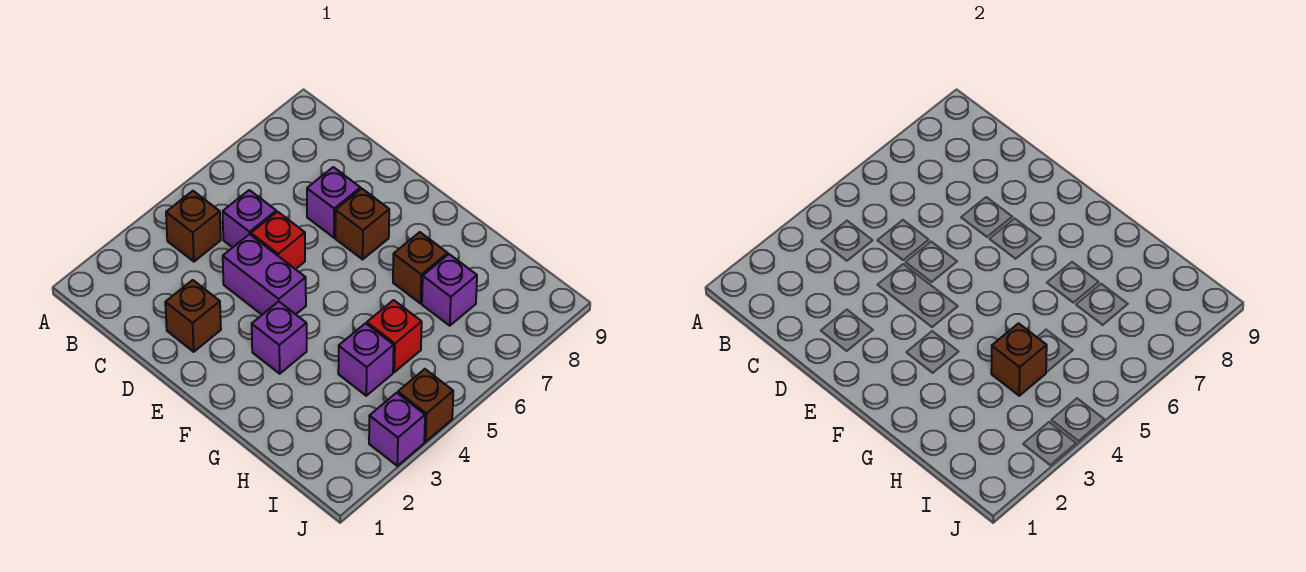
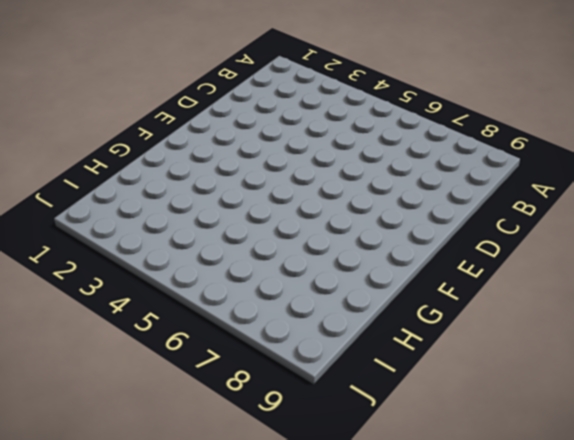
none -> brown 1x1 brick [166,191,221,262]
none -> purple 1x1 brick [223,190,276,248]
none -> brown 1x1 brick [165,280,221,352]

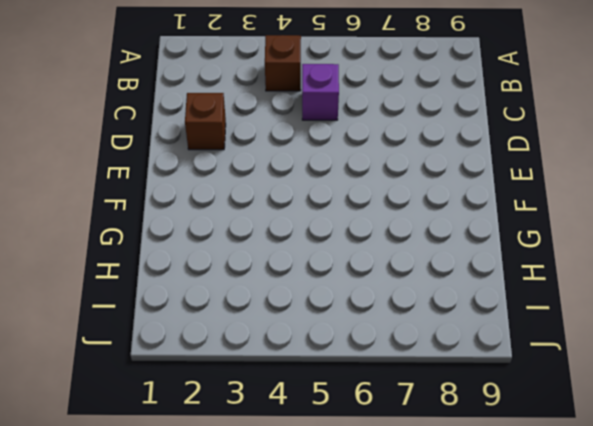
none -> purple 1x2 brick [223,234,306,315]
none -> red 1x1 brick [251,212,305,269]
none -> purple 1x1 brick [307,167,360,238]

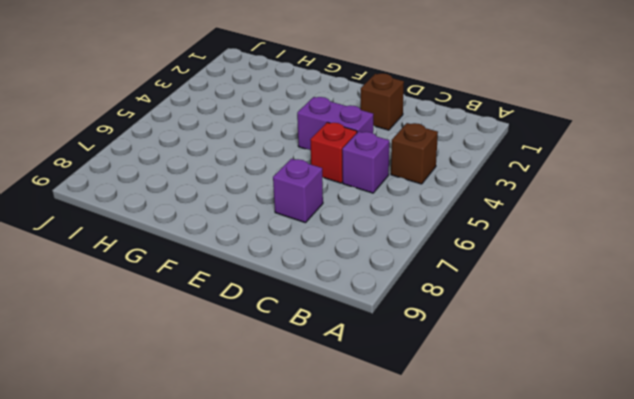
none -> brown 1x1 brick [335,189,389,259]
none -> purple 1x1 brick [252,302,307,374]
none -> brown 1x1 brick [393,232,448,303]

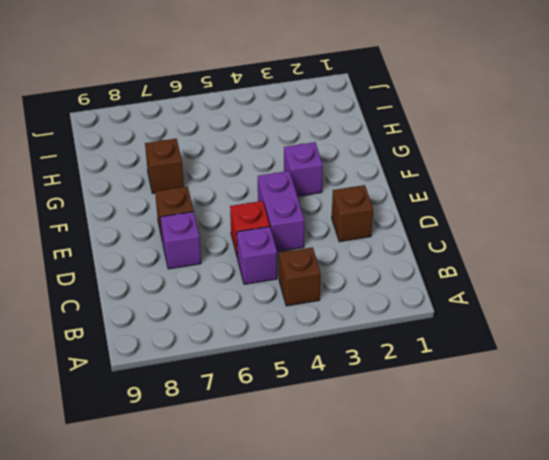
none -> purple 1x1 brick [338,323,394,396]
none -> red 1x1 brick [367,300,422,372]
none -> purple 1x1 brick [422,254,477,326]

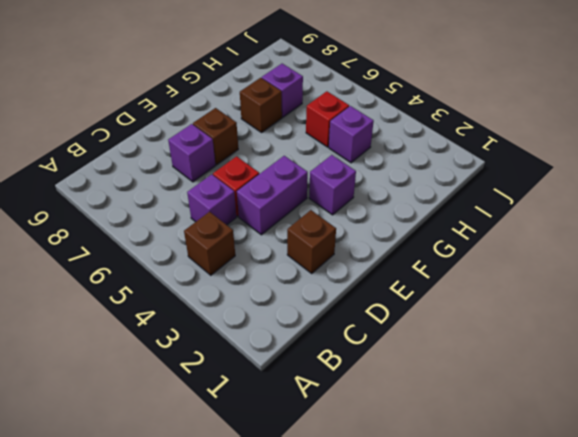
none -> purple 1x1 brick [369,393,425,466]
none -> brown 1x1 brick [398,369,453,442]
none -> brown 1x1 brick [991,323,1047,396]

